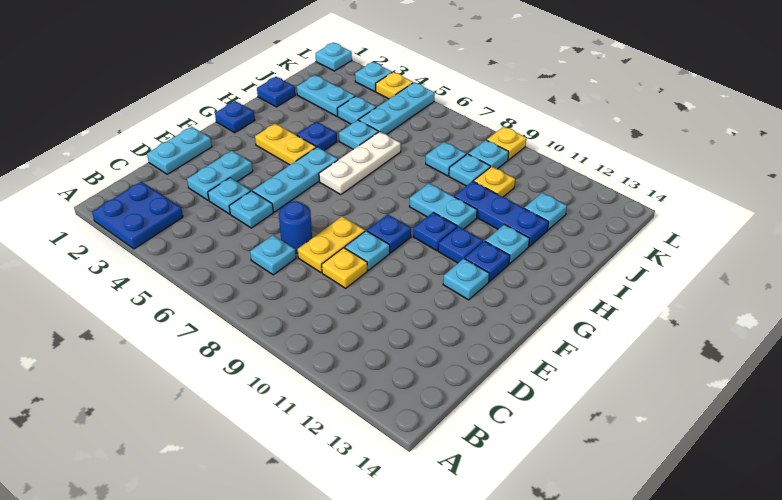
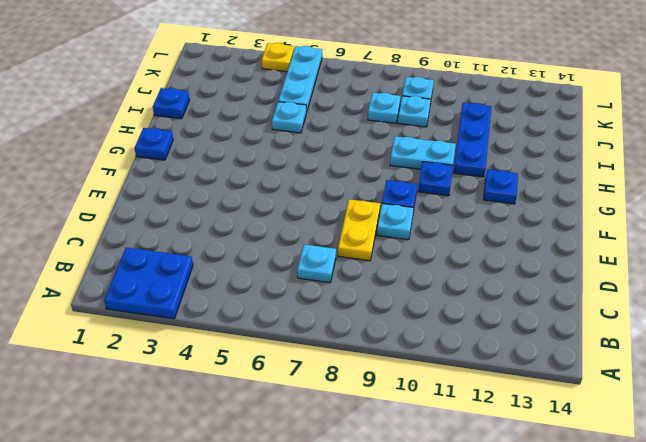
blue 1x3 plate [454,103,491,177] -> blue 1x3 plate turned to [454,181,549,246]
none -> cyan 1x2 plate [147,127,212,174]
none -> cyan 1x2 plate [187,151,253,200]
none -> cyan 1x1 plate [208,178,250,214]
none -> cyan 1x1 plate [229,191,273,228]

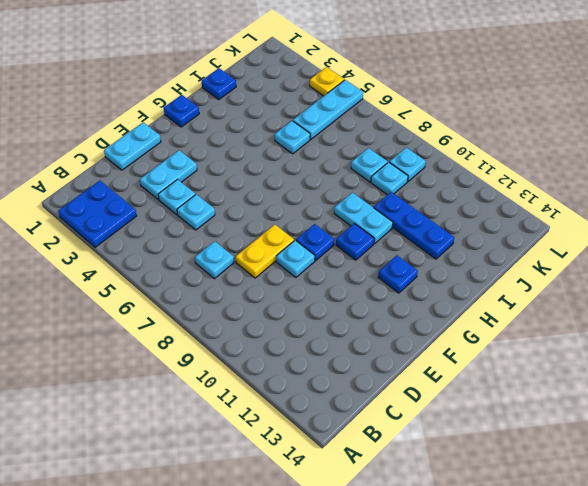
none -> blue 1x1 round brick [279,201,312,253]
none -> yellow 1x1 plate [322,248,367,288]
none -> cyan 1x3 plate [253,147,338,212]
none -> cyan 1x1 plate [443,259,489,300]

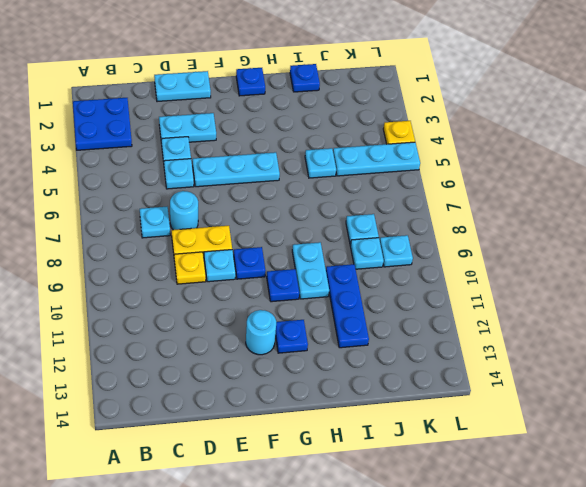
cyan 1x1 round brick [170,191,198,230] -> blue 1x1 round brick [279,201,312,253]
cyan 1x1 round brick [246,310,276,355] -> cyan 1x1 plate [443,259,489,300]
none -> yellow 1x2 plate [255,124,316,165]
none -> white 1x3 plate [319,132,401,195]
none -> blue 1x1 plate [438,227,483,263]
none -> blue 1x1 plate [297,122,337,150]

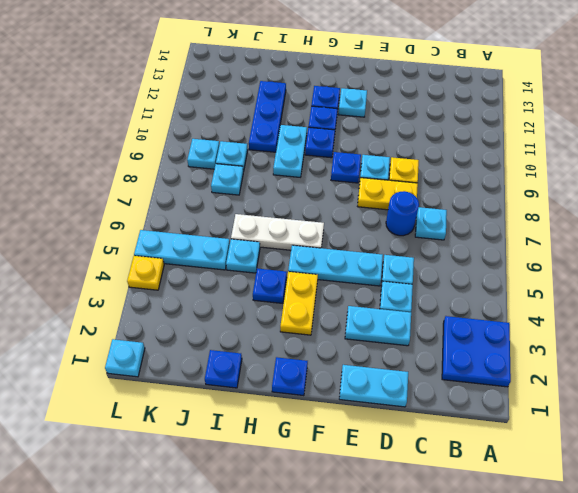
none -> cyan 1x1 plate [485,224,530,264]
none -> cyan 1x2 plate [297,75,355,116]
none -> cyan 1x1 plate [337,96,376,124]
none -> yellow 1x1 plate [474,166,515,197]

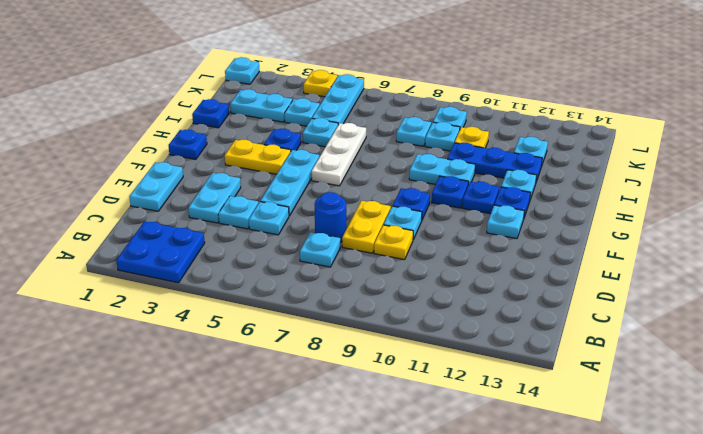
none -> cyan 1x1 plate [355,62,392,91]
none -> yellow 1x1 plate [487,127,526,160]

